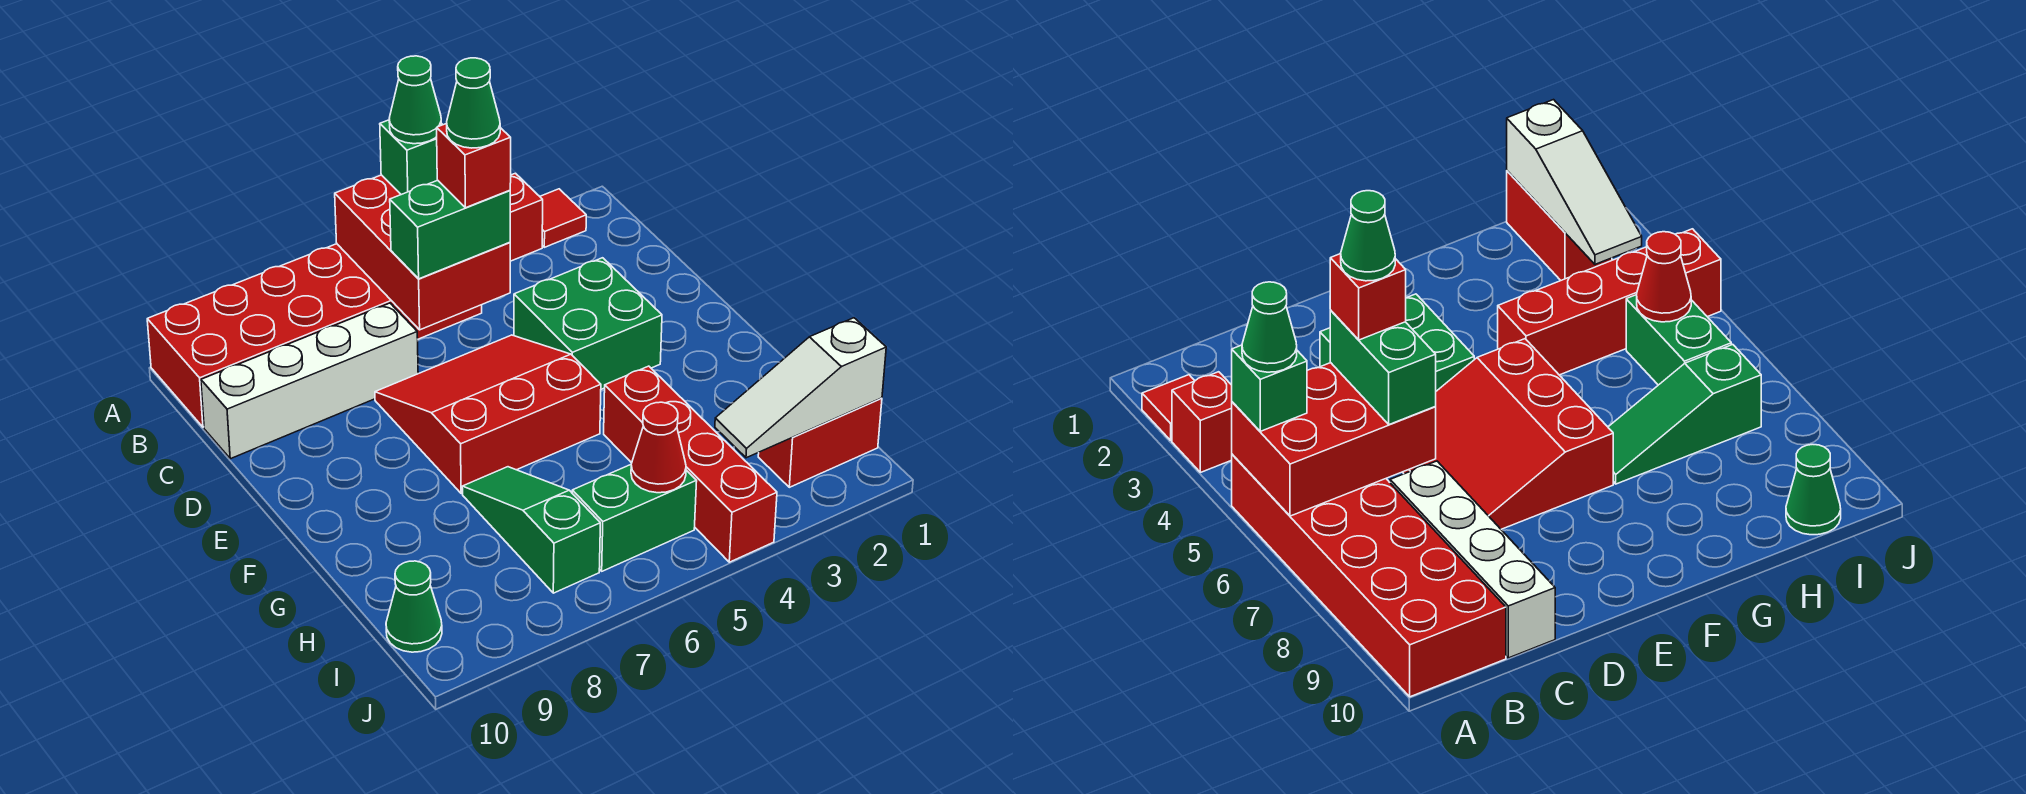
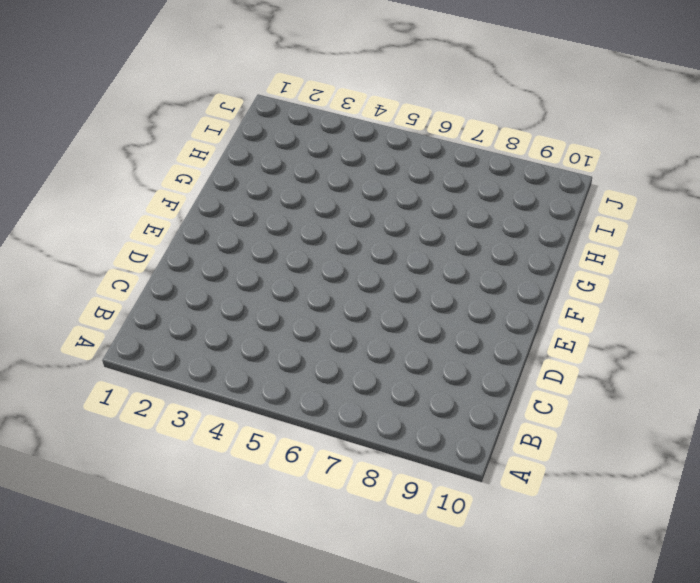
none -> red 1x1 tile [540,189,586,247]
none -> red 1x1 brick [510,173,543,261]
none -> red 2x6 brick [147,244,482,427]

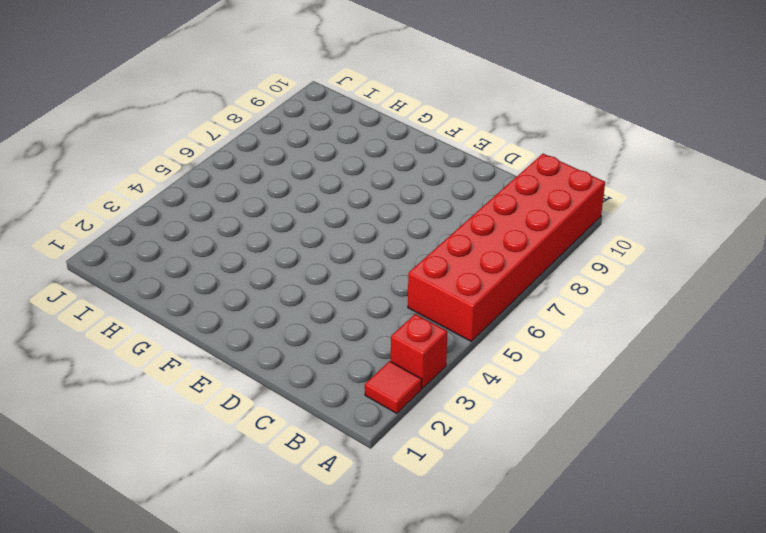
none -> white 1x4 brick [201,303,418,459]
none -> green 2x2 brick [514,258,662,389]
none -> red 3x3 slope [375,335,601,494]

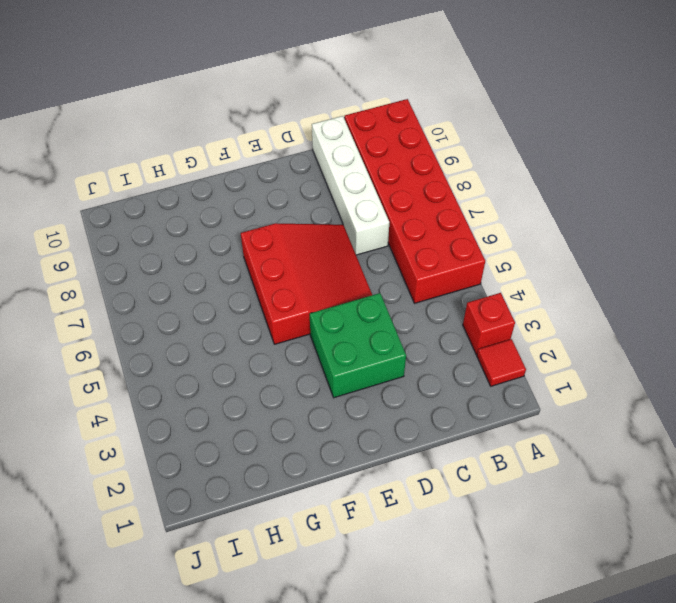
none -> red 1x4 brick [604,366,777,562]
none -> green 1x3 slope [462,467,600,593]
none -> red 1x2 brick [758,398,882,487]

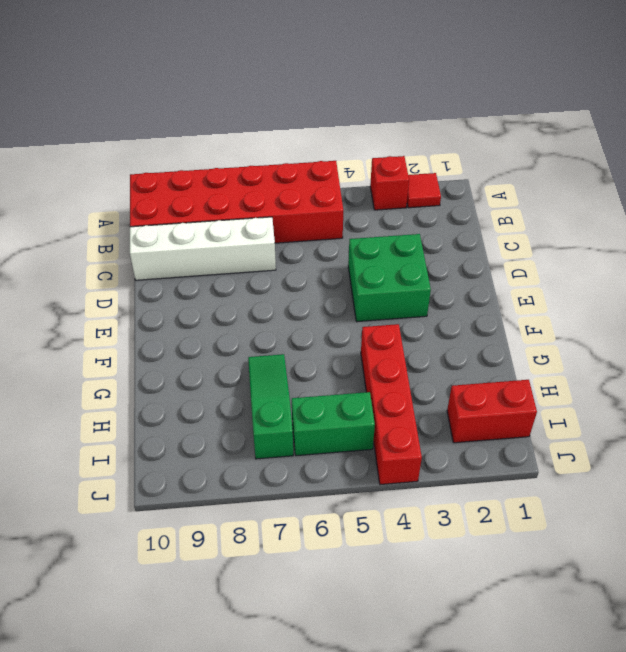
none -> red 3x3 slope [375,335,601,494]
none -> green 1x1 cone [386,561,442,652]
none -> red 2x3 brick [335,175,510,330]

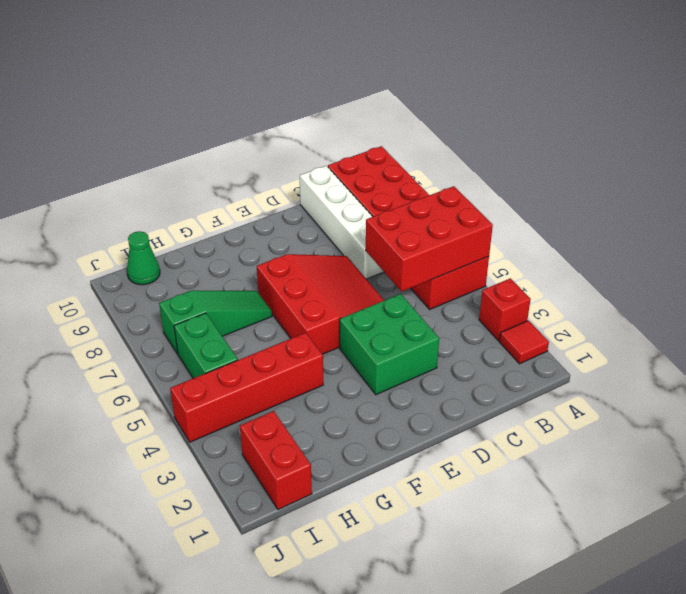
none -> white 1x3 slope [715,318,886,458]
none -> red 1x1 cone [631,402,686,493]
none -> green 1x1 brick [380,120,443,195]

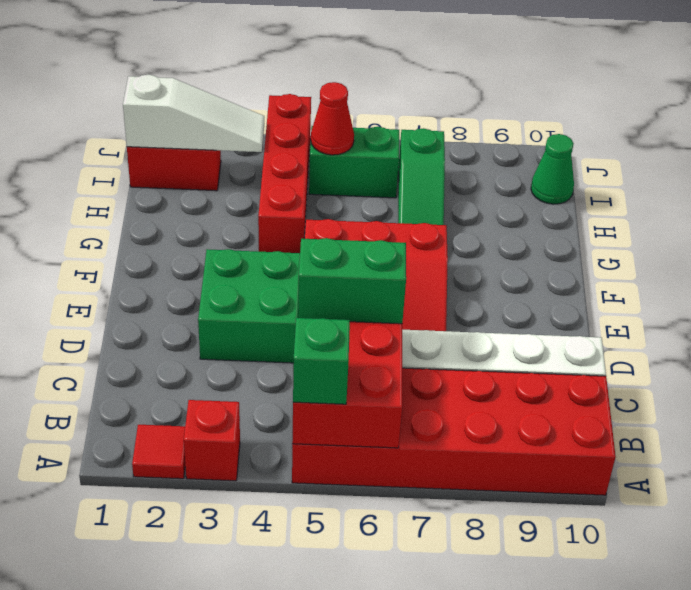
none -> green 1x1 cone [389,56,442,144]
none -> red 1x1 brick [437,123,511,208]
none -> green 1x1 cone [447,58,500,148]

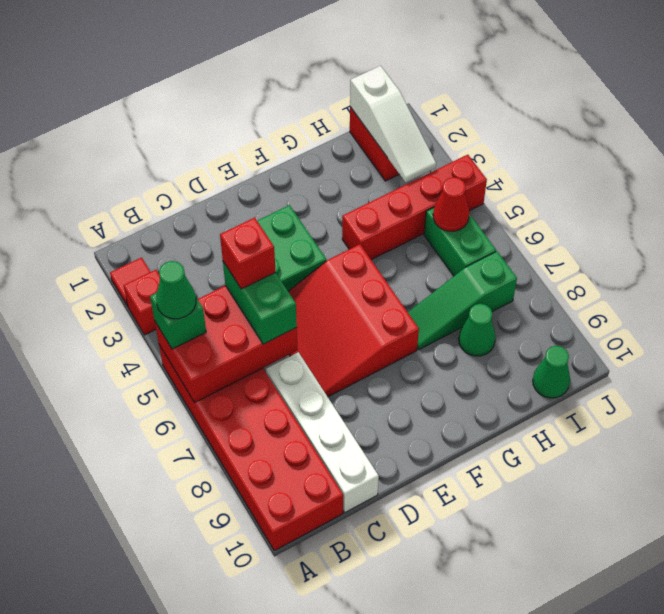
green 1x1 cone [459,304,495,356] -> green 1x1 cone moved to [447,58,500,148]

